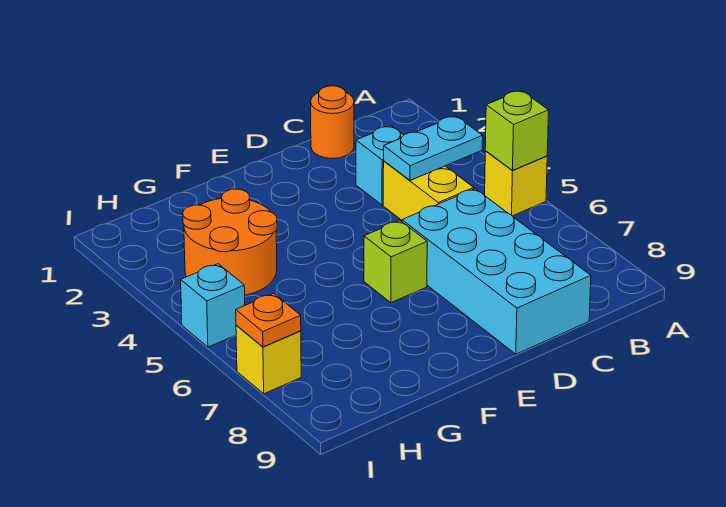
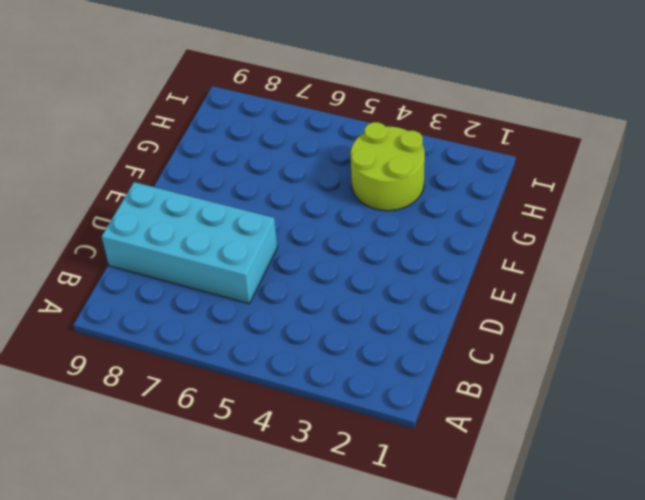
lime 2x2 round brick [351,122,425,211] -> orange 2x2 round brick [183,189,277,295]
none -> yellow 1x1 brick [485,151,547,216]
none -> orange 1x1 round brick [311,86,354,158]
none -> cyan 1x1 brick [356,126,403,205]

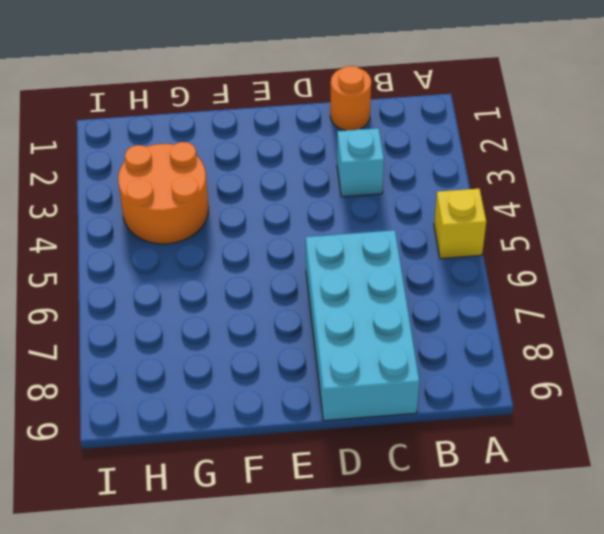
none -> yellow 1x2 brick [383,161,474,220]
none -> lime 1x1 brick [364,221,427,303]
none -> cyan 1x1 brick [181,264,245,347]

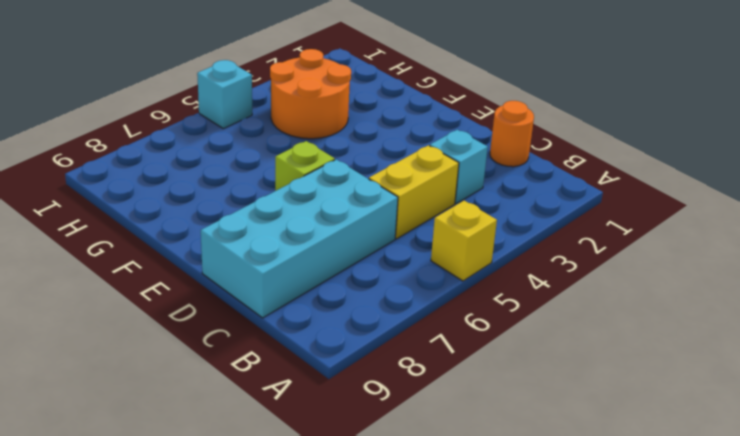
none -> yellow 1x1 brick [236,325,301,394]
none -> lime 1x1 brick [485,90,549,170]
none -> cyan 1x2 plate [384,116,483,180]

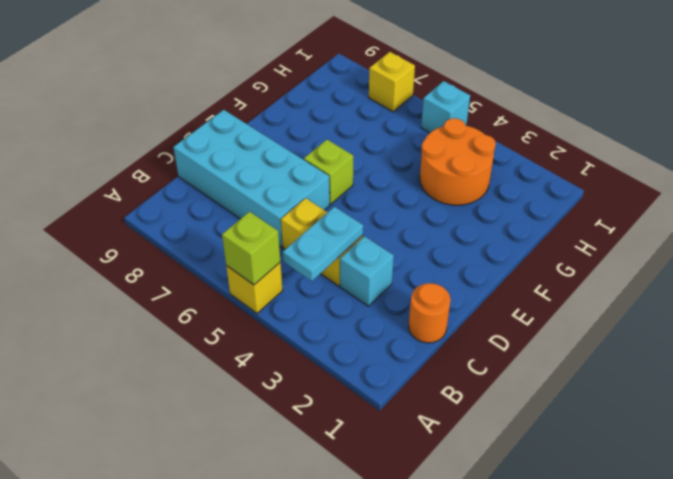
none -> orange 1x1 plate [236,293,301,347]

